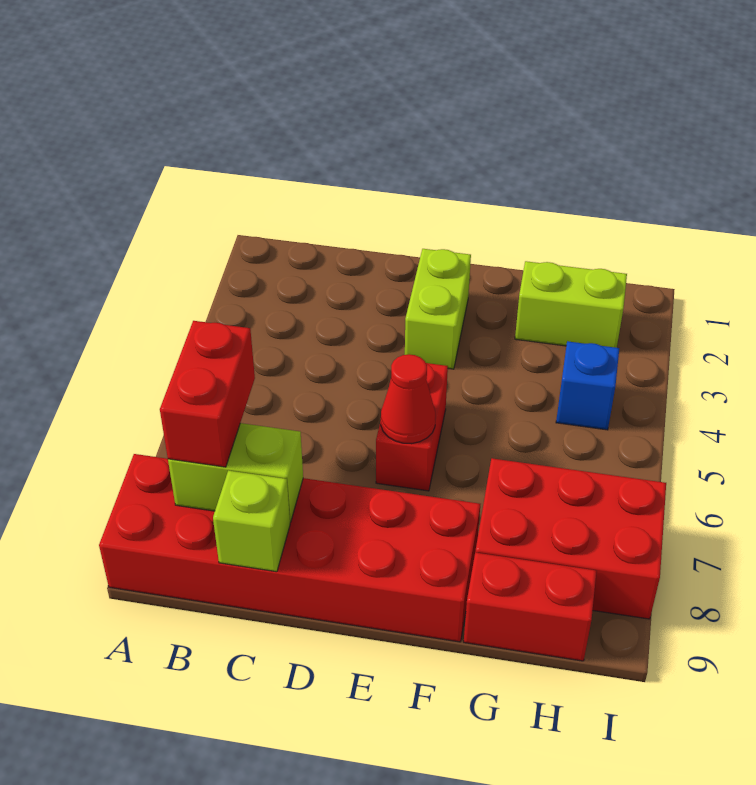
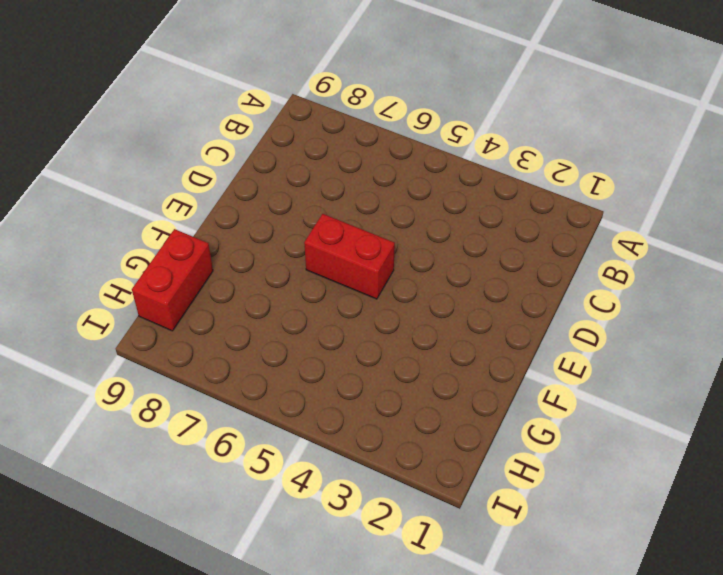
none -> red 2x6 brick [99,454,480,642]
none -> lime 1x2 brick [405,249,471,369]

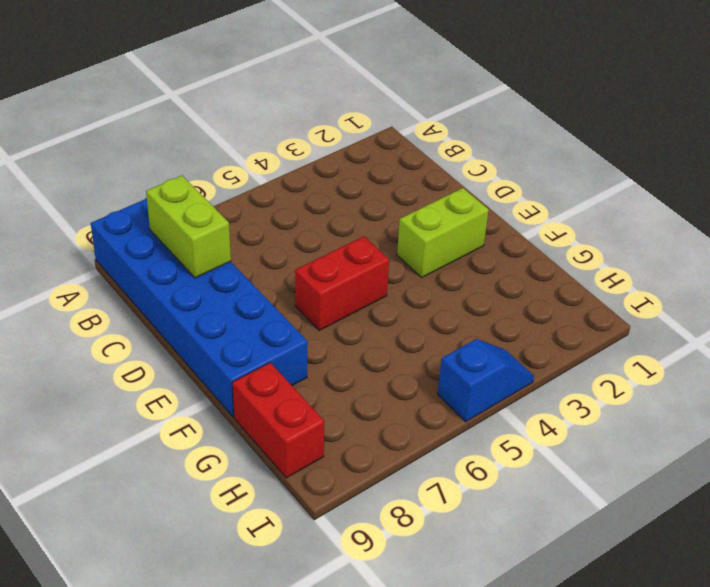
blue 2x6 brick [91,198,308,417] -> red 2x6 brick [99,454,480,642]
blue 1x2 slope [438,339,534,422] -> none
none -> lime 1x2 brick [515,261,627,348]
none -> red 2x3 brick [475,458,666,619]

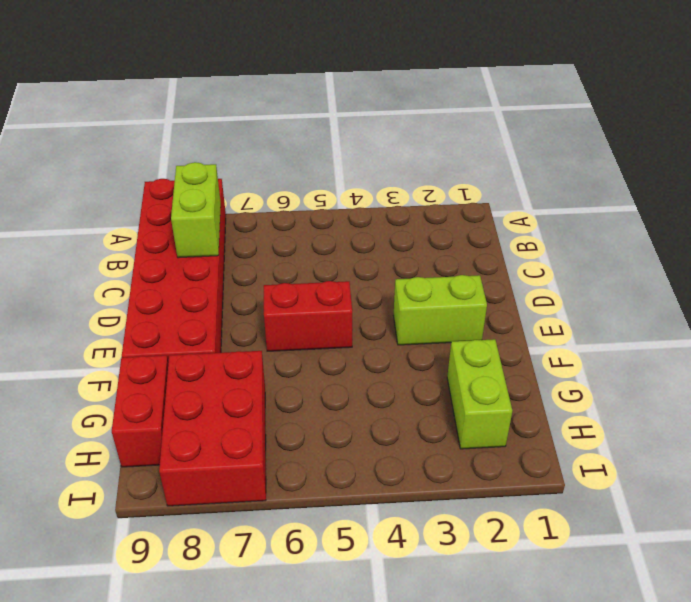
none -> blue 1x1 brick [556,341,619,430]
none -> lime 1x1 brick [213,470,290,572]

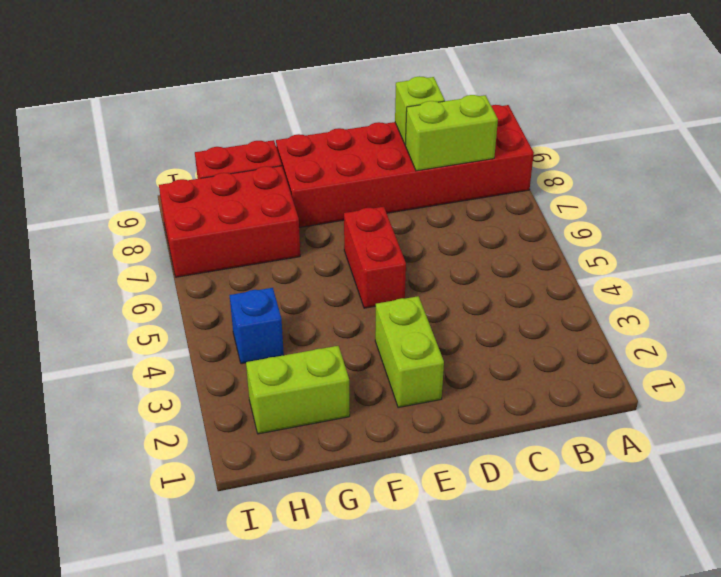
none -> red 1x1 cone [381,354,435,444]
none -> red 1x2 brick [160,321,255,467]

